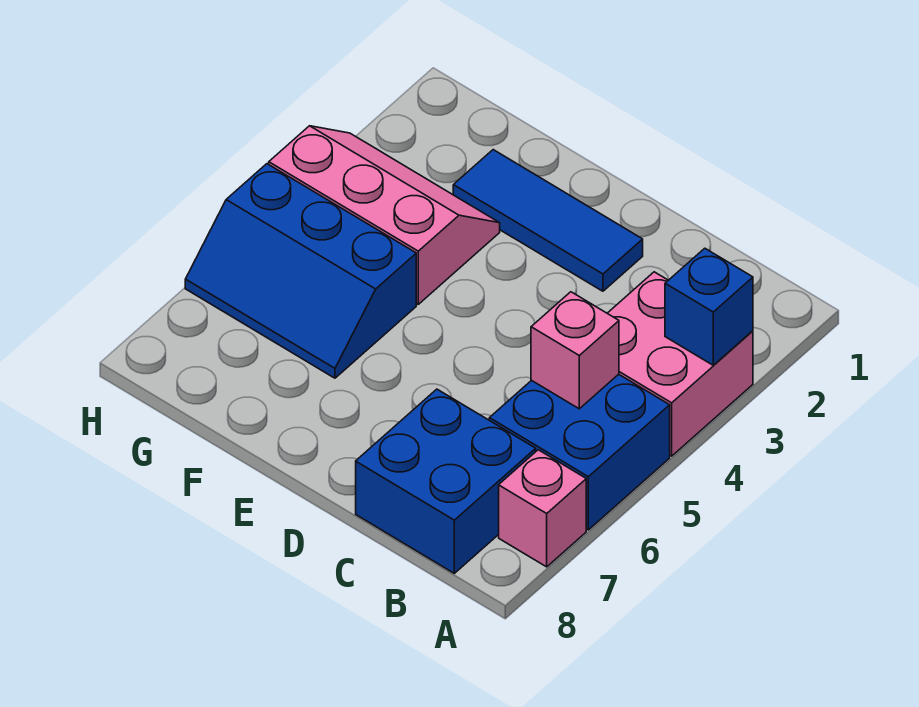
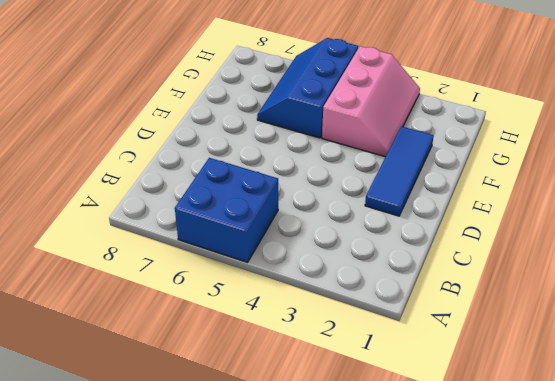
none -> pink 2x2 brick [607,272,753,456]
none -> pink 1x1 brick [499,450,586,567]

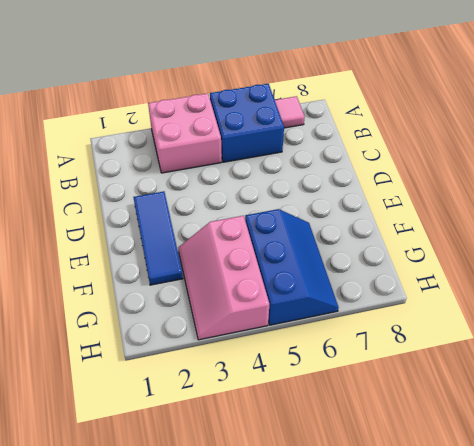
pink 1x1 tile [275,96,305,128] -> pink 1x1 brick [499,450,586,567]
none -> blue 2x2 brick [356,389,536,573]
none -> blue 1x1 brick [665,248,753,365]

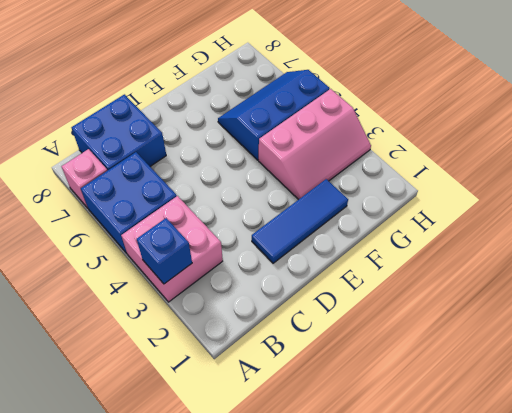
none -> pink 1x1 brick [531,292,619,409]

